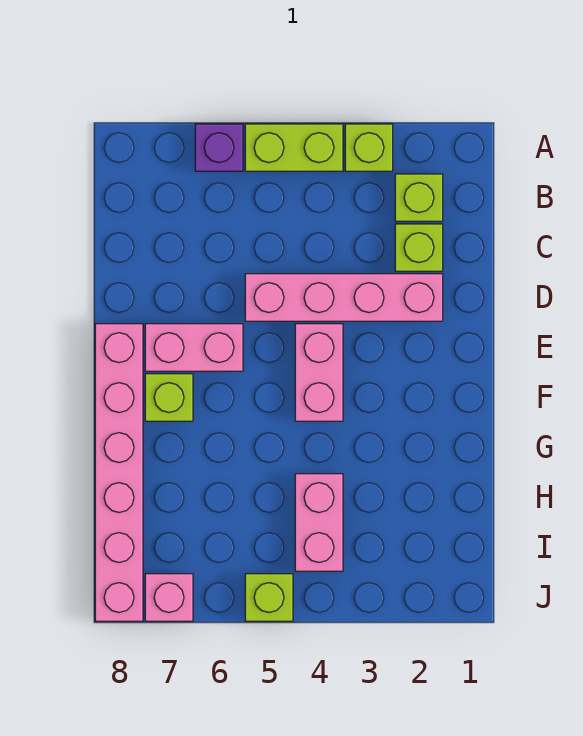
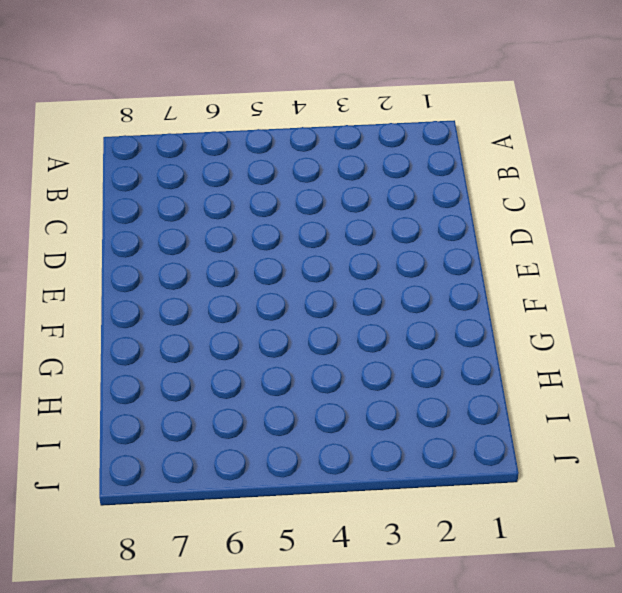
none -> lime 1x1 brick [345,124,393,171]
none -> lime 1x2 brick [245,124,343,171]
none -> purple 1x1 brick [195,124,243,171]

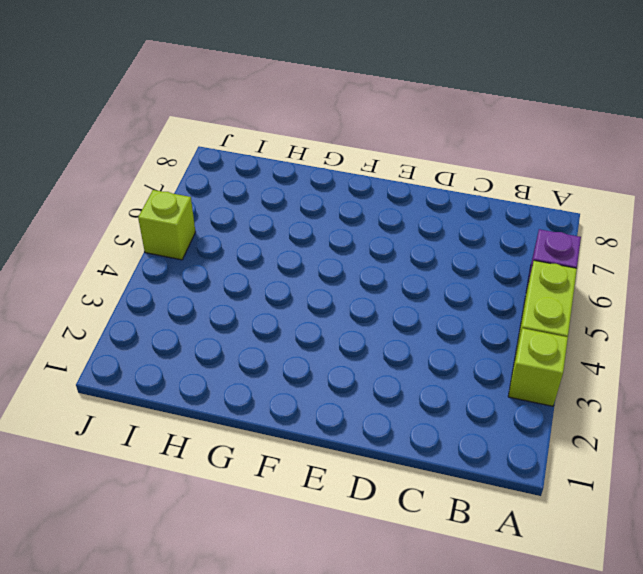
none -> lime 1x1 brick [395,174,443,221]
none -> lime 1x1 brick [395,224,443,271]
none -> pink 1x4 brick [245,274,443,321]

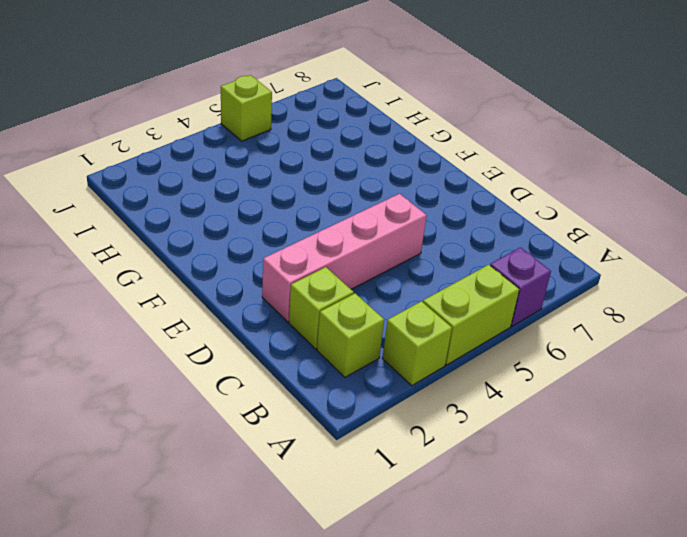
none -> pink 1x2 brick [295,324,343,421]
none -> pink 1x2 brick [145,324,243,371]
none -> pink 1x6 brick [95,324,143,621]

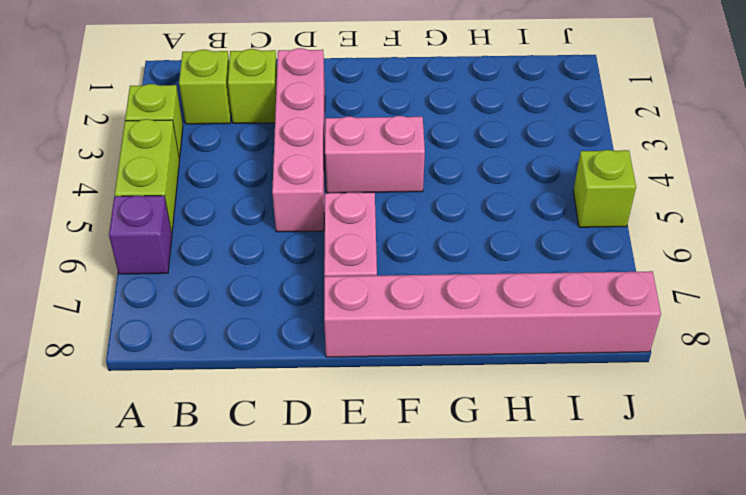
none -> lime 1x1 brick [145,374,193,421]
none -> pink 1x2 brick [295,474,343,571]
none -> pink 1x1 brick [145,574,193,621]

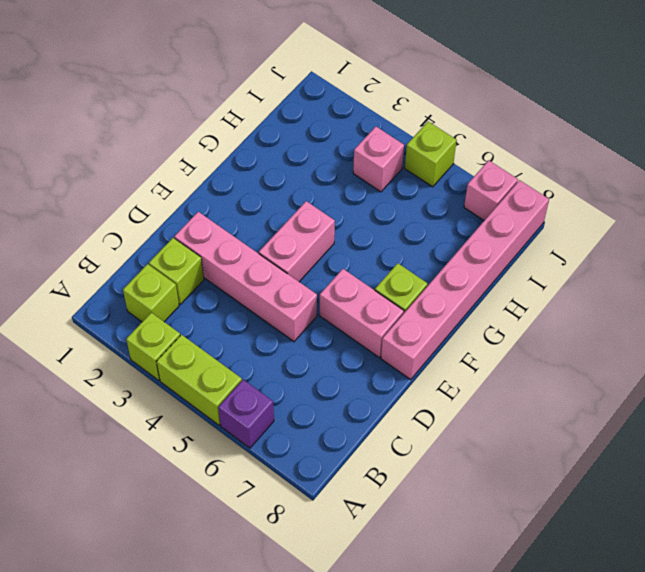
pink 1x1 brick [353,127,404,192] -> pink 1x2 brick [295,474,343,571]

